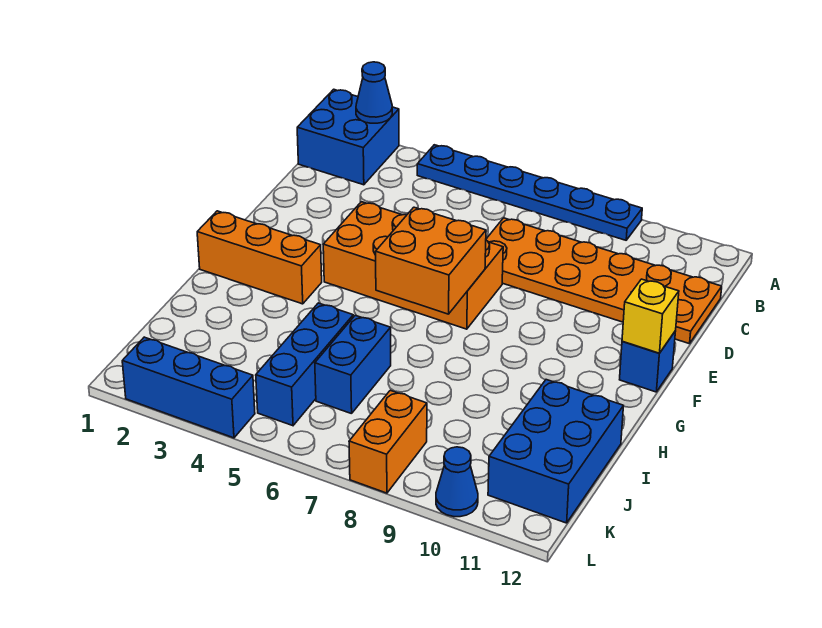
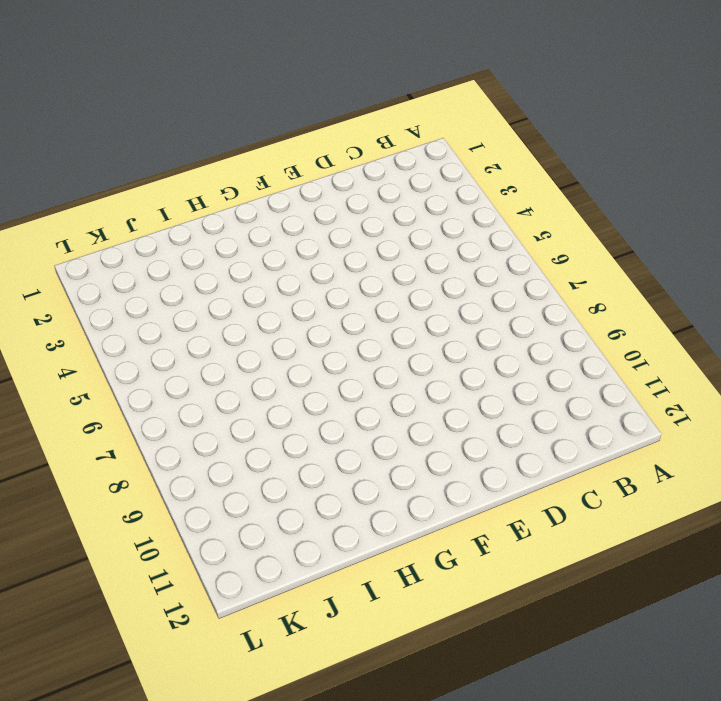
none -> blue 2x2 brick [297,89,399,185]
none -> blue 1x6 plate [417,145,642,240]
none -> orange 2x6 plate [486,218,722,344]

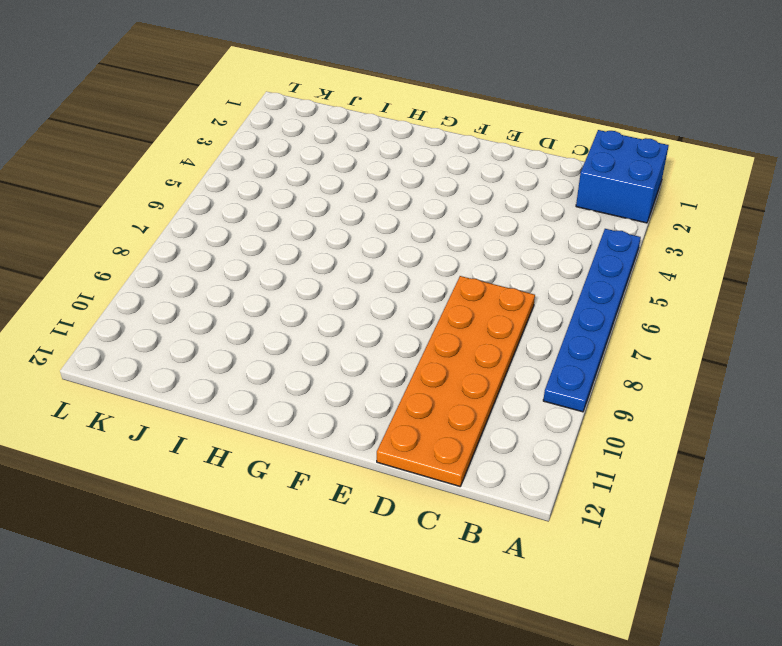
none -> orange 2x4 brick [323,202,503,329]
none -> blue 1x1 brick [620,331,676,392]
none -> orange 1x3 brick [197,211,322,304]

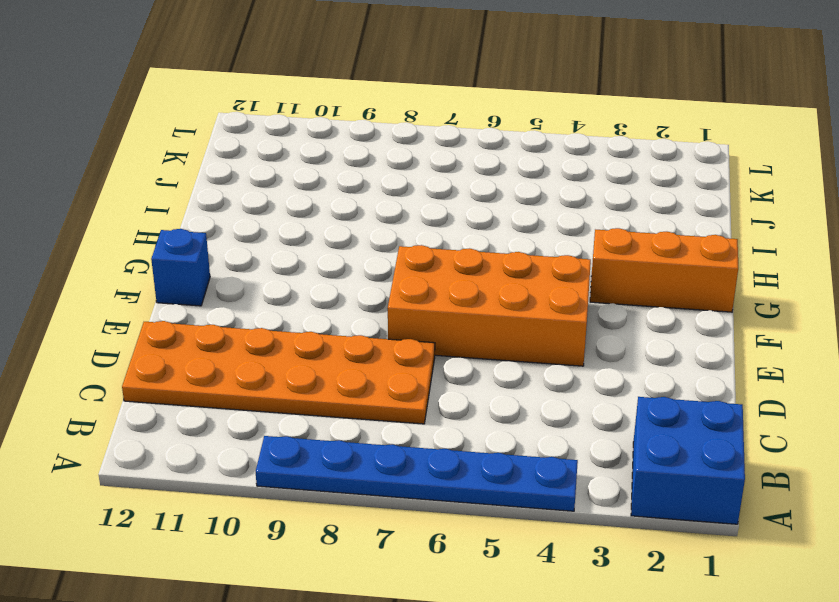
none -> blue 1x3 brick [256,303,353,426]
none -> blue 1x2 brick [315,315,391,414]
none -> blue 2x3 brick [488,380,623,523]

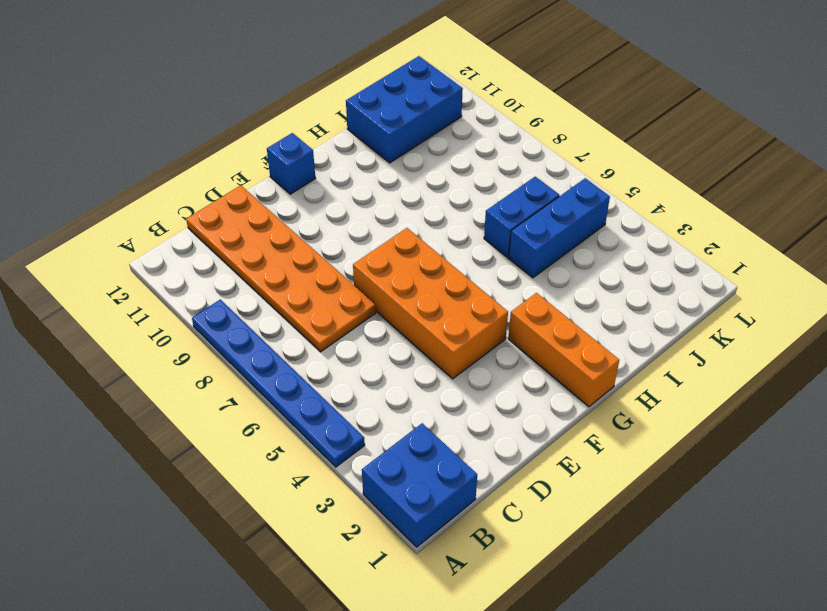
none -> orange 1x2 brick [349,390,427,493]
none -> blue 1x3 brick [122,337,255,438]
none -> blue 1x1 cone [436,447,478,517]

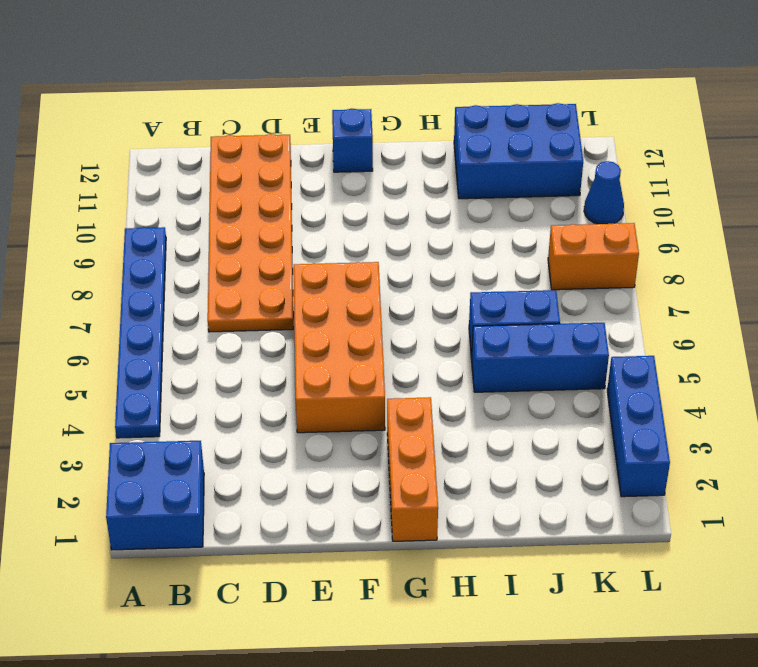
none -> blue 1x1 cone [356,62,392,123]
none -> orange 2x2 brick [376,207,486,314]
none -> yellow 1x1 brick [622,279,679,353]

